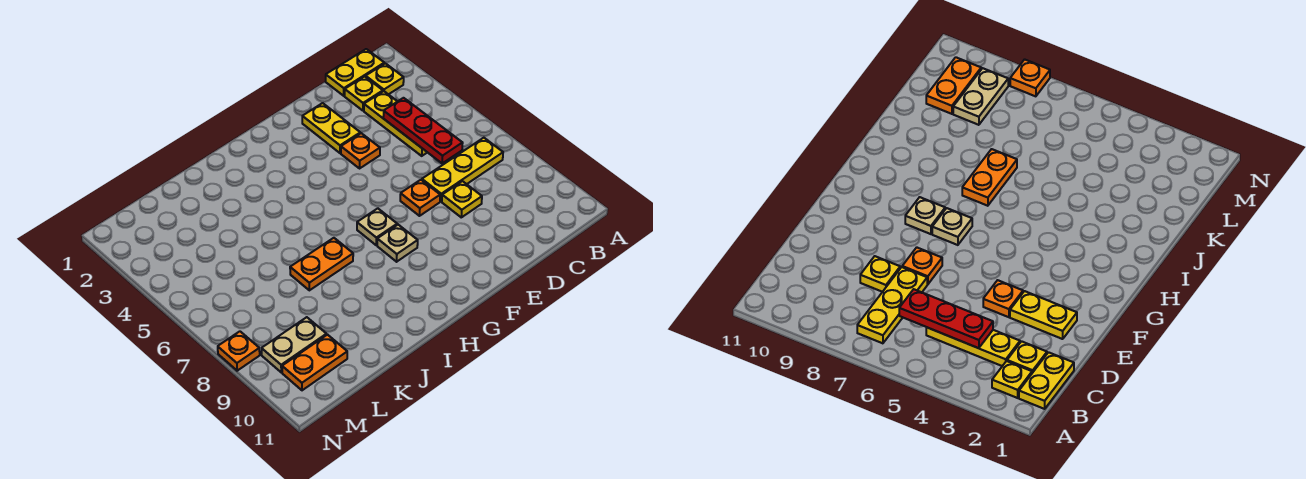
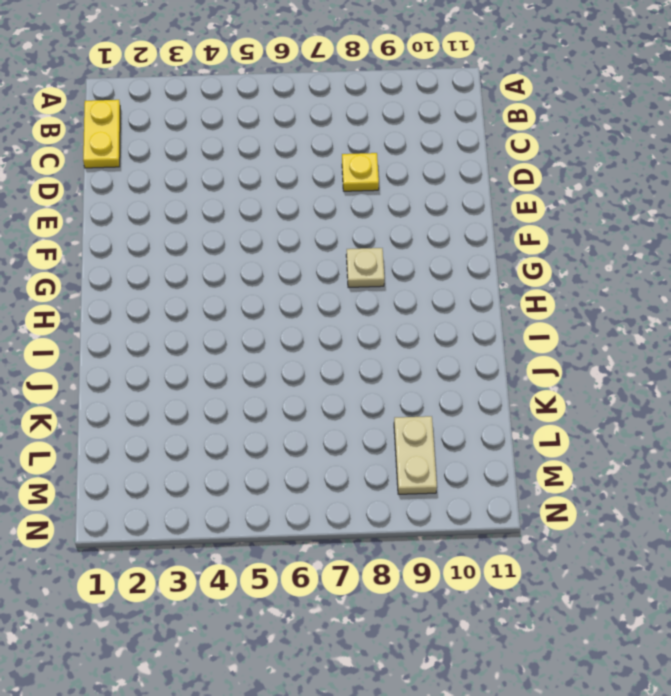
none -> yellow 1x1 plate [366,63,404,95]
none -> yellow 1x3 plate [422,138,503,201]
none -> yellow 1x1 plate [345,76,383,111]

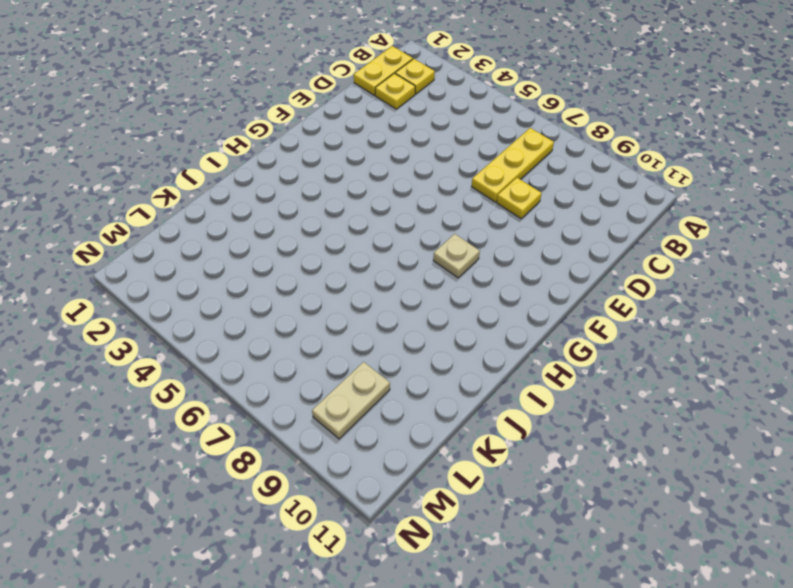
none -> yellow 1x3 plate [364,91,427,156]
none -> yellow 1x2 plate [302,103,360,153]
none -> orange 1x1 plate [341,133,380,168]

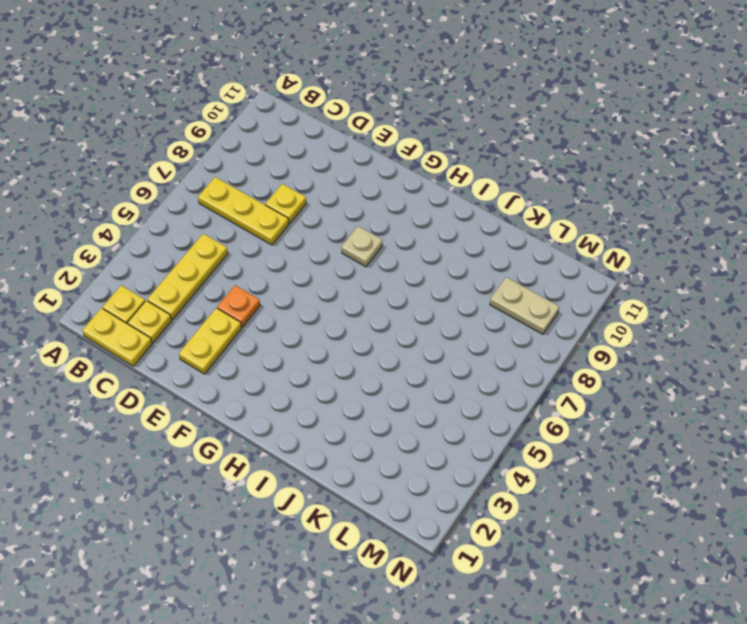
none -> orange 1x1 plate [400,180,440,216]
none -> tan 1x1 plate [357,208,397,245]
none -> orange 1x2 plate [290,238,353,290]

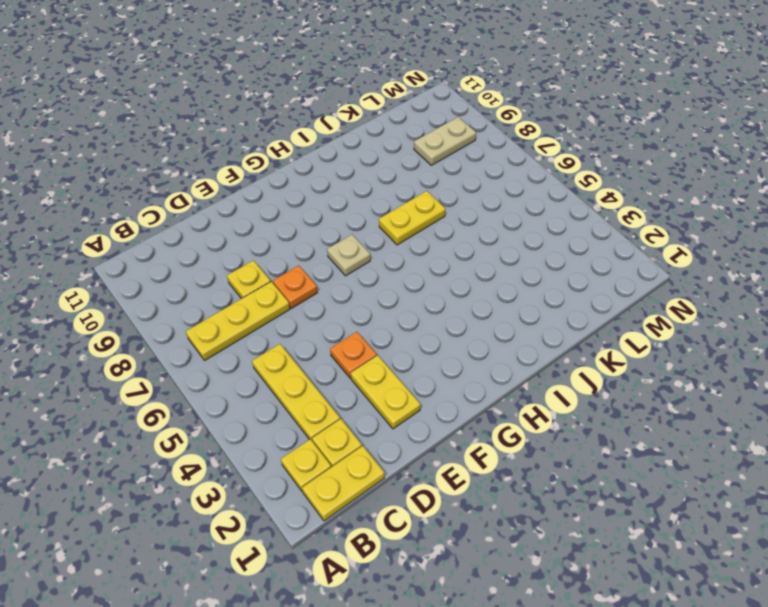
yellow 1x2 plate [379,191,446,245] -> orange 1x2 plate [290,238,353,290]
none -> tan 1x1 plate [377,225,418,262]
none -> orange 1x2 plate [282,335,347,390]
none -> orange 1x1 plate [218,331,260,371]

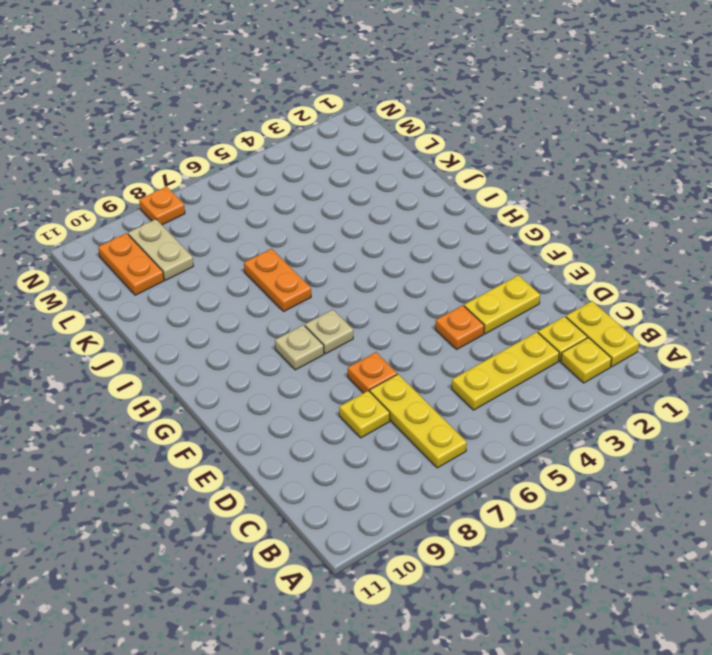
none -> red 1x3 plate [383,98,463,163]

